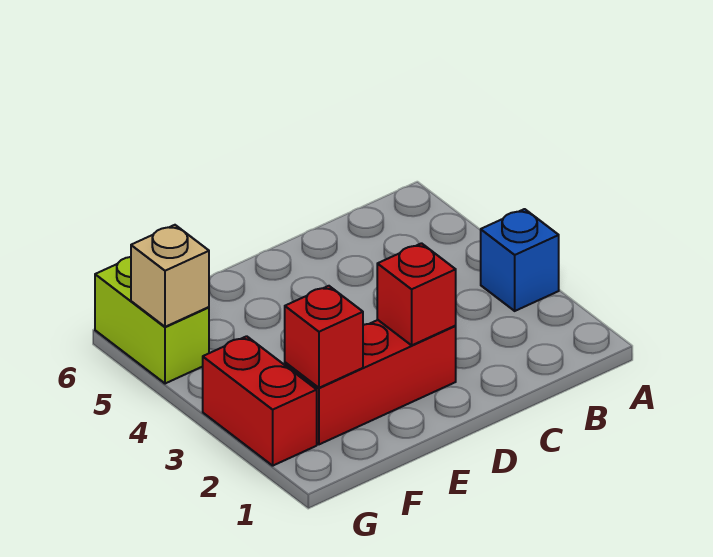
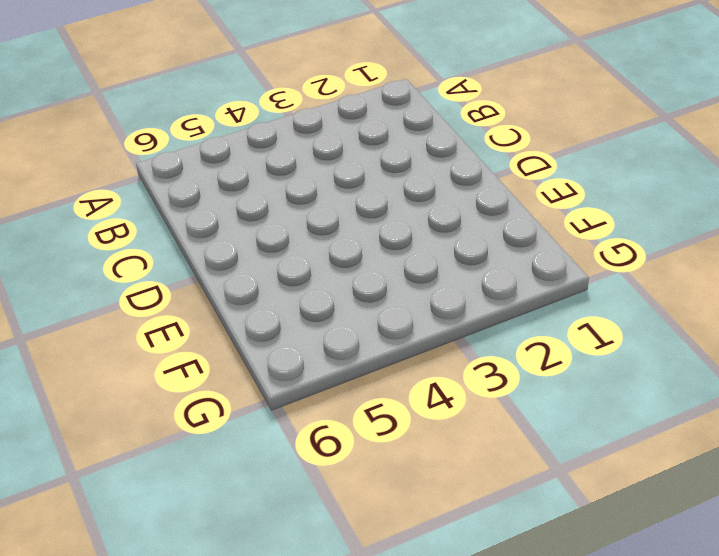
none -> blue 1x1 brick [481,209,559,311]
none -> red 1x3 brick [285,320,456,444]

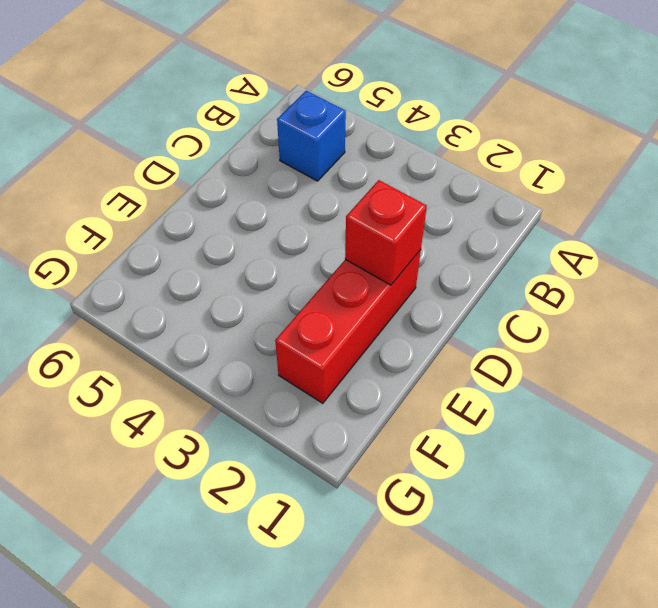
blue 1x1 brick [277,91,346,181] -> blue 1x1 brick moved to [481,209,559,311]
none -> red 1x2 brick [203,336,317,466]
none -> lime 1x2 brick [95,257,209,384]

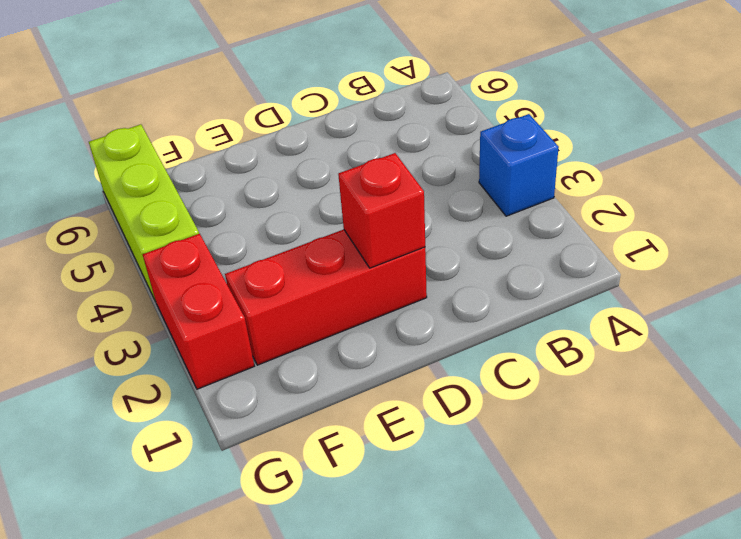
lime 1x3 brick [89,124,199,302] -> lime 1x2 brick [95,257,209,384]
none -> red 1x1 brick [285,286,363,388]
none -> tan 1x1 brick [131,225,209,327]

